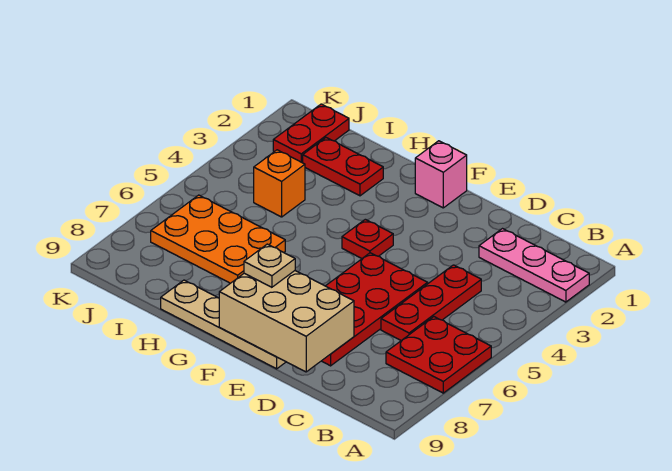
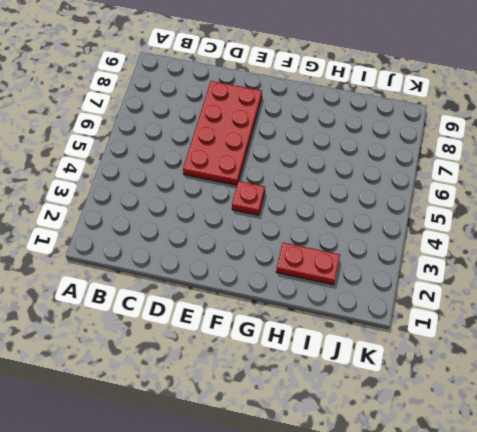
none -> pink 1x3 plate [479,229,589,302]
none -> red 2x2 plate [386,317,491,393]
none -> red 1x3 plate [381,265,481,340]

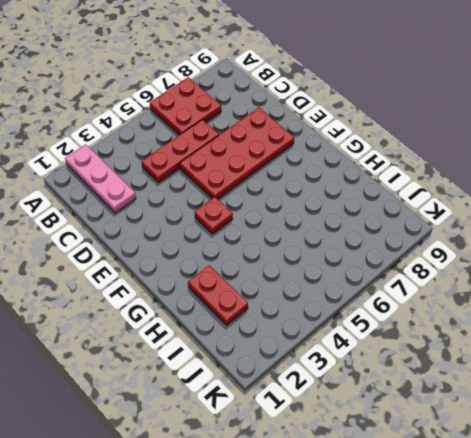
none -> tan 1x4 plate [161,280,286,369]
none -> pink 1x1 brick [415,141,467,208]
none -> orange 2x3 plate [151,195,285,283]

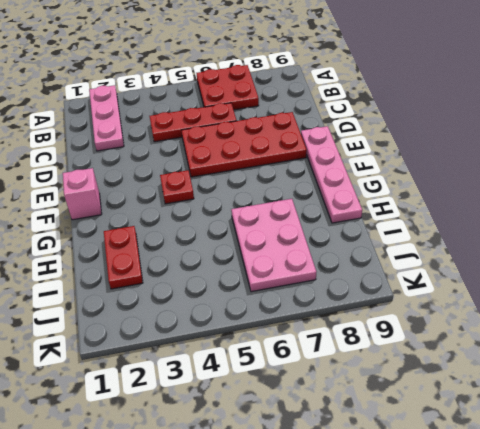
pink 1x4 plate [301,126,362,223] -> tan 1x4 plate [161,280,286,369]
pink 2x3 plate [231,199,316,292] -> orange 2x3 plate [151,195,285,283]
none -> orange 1x1 brick [254,150,305,217]
none -> red 1x2 plate [273,104,349,163]
none -> tan 2x3 brick [219,271,354,372]

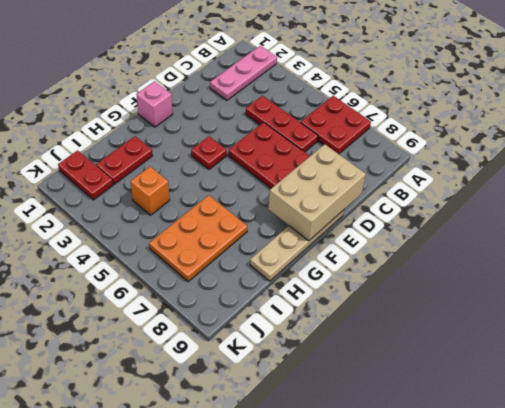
none -> tan 1x1 plate [244,244,295,287]

